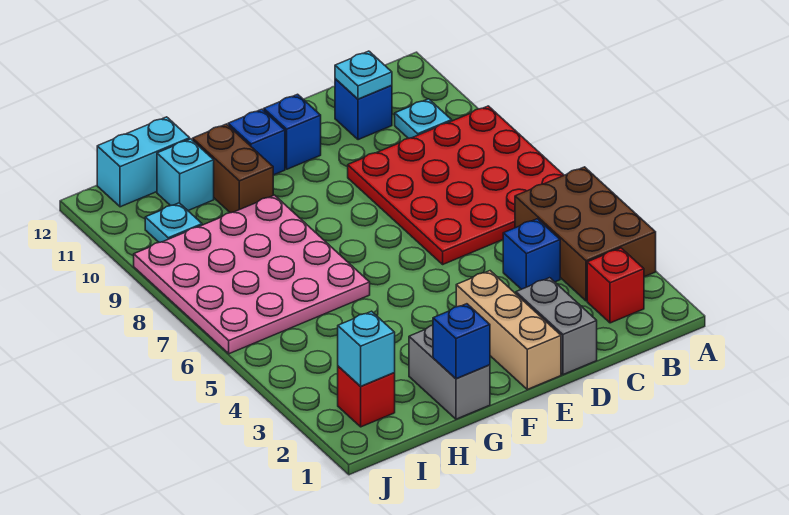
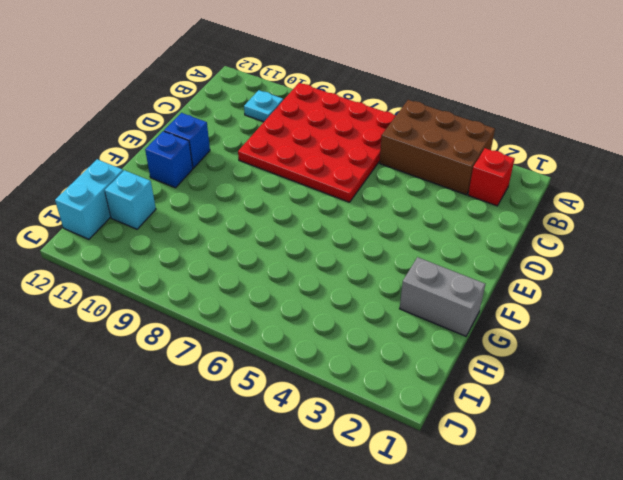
none -> blue 1x1 brick [503,219,560,289]
none -> blue 1x1 brick [335,79,392,140]
none -> grey 1x2 brick [516,278,597,375]

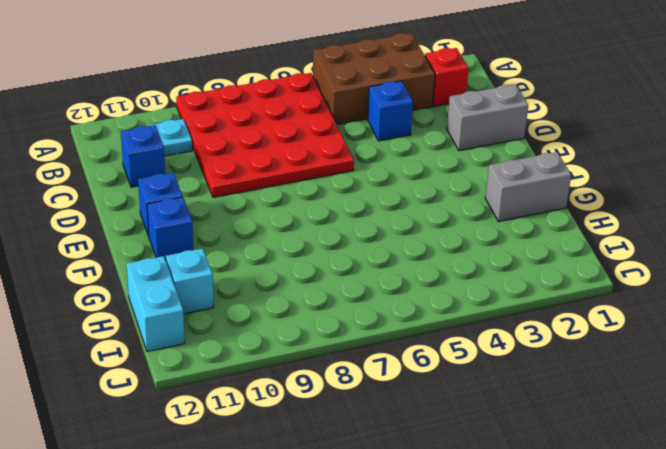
none -> tan 1x3 brick [456,271,561,389]
none -> pink 4x4 plate [134,195,370,354]
none -> brown 1x2 brick [193,124,273,213]

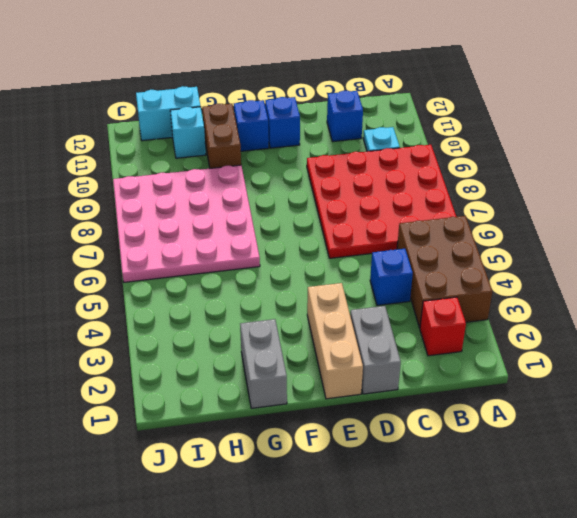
none -> red 1x1 brick [338,366,395,427]
none -> cyan 1x1 plate [145,203,202,242]
none -> cyan 1x1 plate [335,51,392,99]

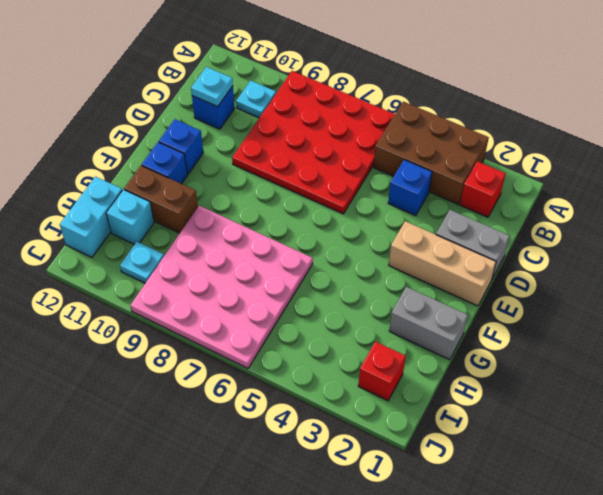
none -> blue 1x1 brick [433,304,490,379]
none -> cyan 1x1 brick [338,311,395,386]

